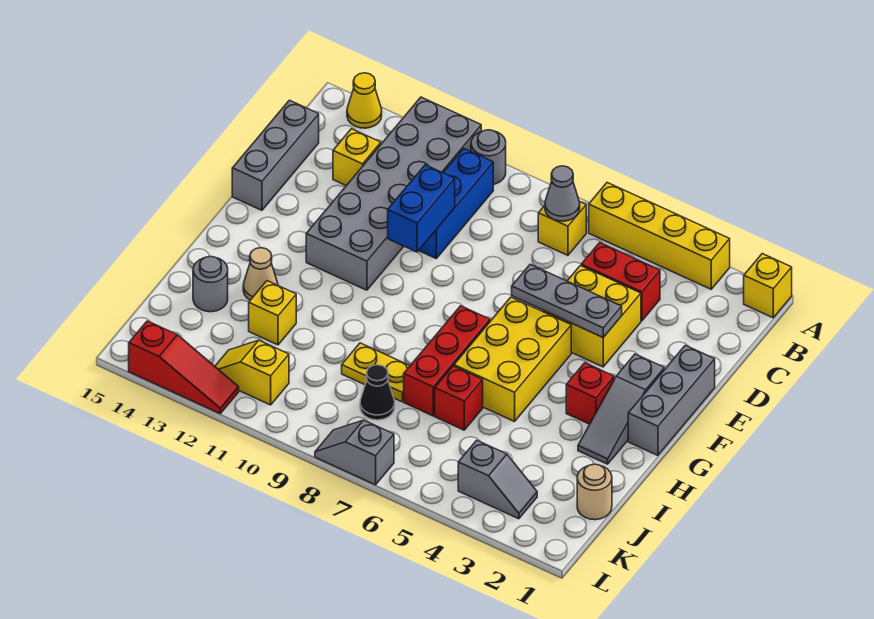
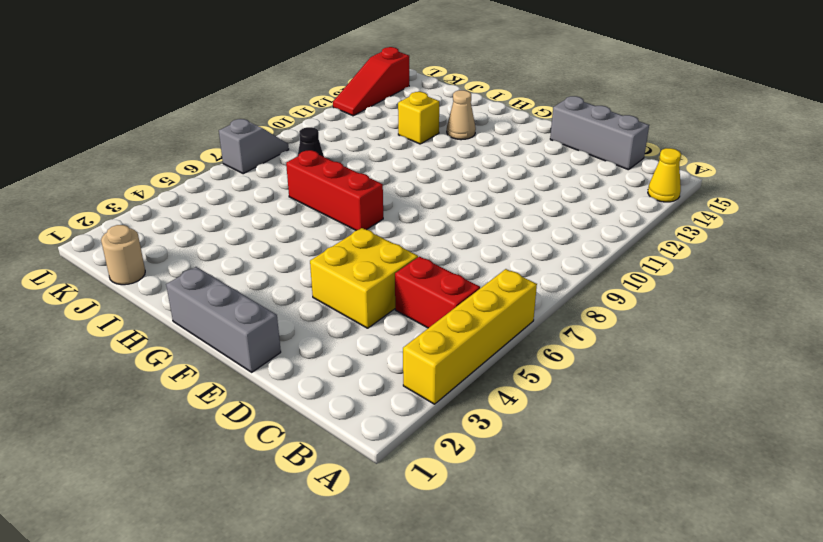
red 1x2 brick [395,257,480,328] -> red 1x2 brick turned to [581,243,660,321]
none -> yellow 1x1 brick [744,254,792,318]
none -> grey 1x1 round brick [471,130,506,184]
none -> grey 2x6 brick [306,97,481,290]
none -> yellow 1x1 brick [538,201,586,255]

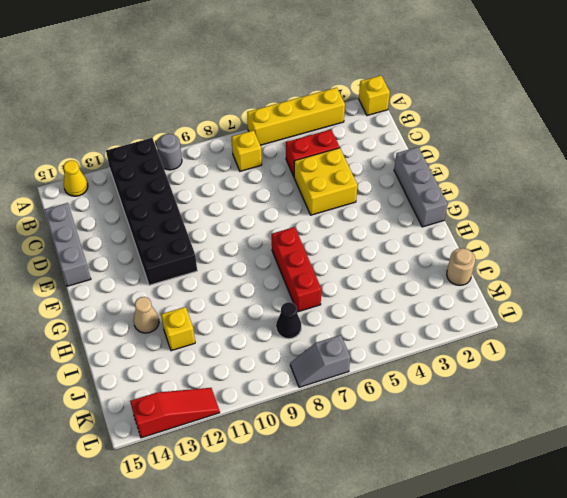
black 2x6 brick [106,138,197,285] -> grey 2x6 brick [306,97,481,290]
none -> blue 1x3 brick [419,149,493,258]
none -> yellow 1x1 brick [333,129,381,186]
none -> grey 1x3 slope [578,354,664,464]
none -> yellow 2x3 brick [454,297,571,422]

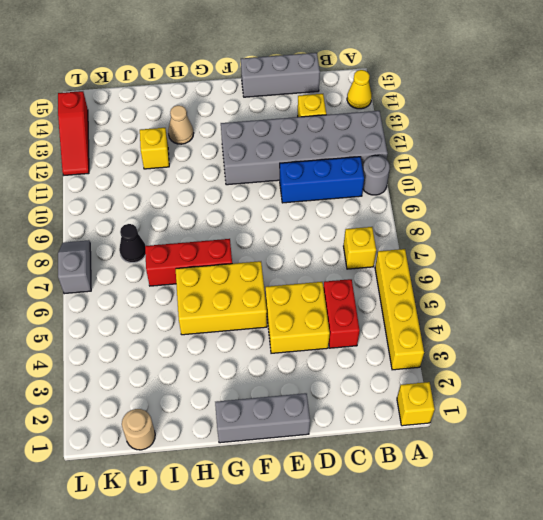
none -> grey 1x3 slope [578,354,664,464]
none -> red 1x1 brick [566,363,614,424]
none -> red 1x1 brick [435,366,483,430]
none -> yellow 1x2 plate [342,343,410,402]

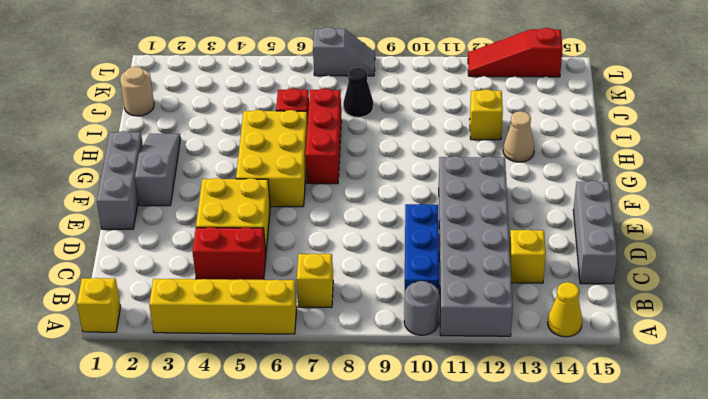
none -> red 1x1 brick [566,363,614,424]
none -> yellow 1x2 plate [342,343,410,402]
none -> grey 1x1 round brick [193,256,228,312]
none -> grey 1x2 slope [458,440,537,519]

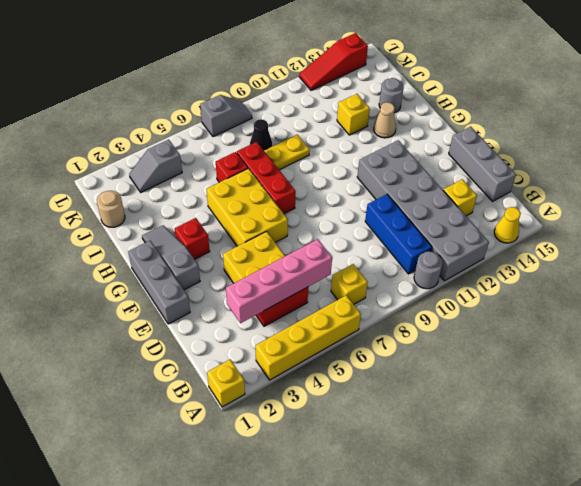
pink 1x4 brick [226,239,332,323] -> none
none -> yellow 1x2 slope [215,340,289,405]
none -> grey 1x1 cone [545,166,580,221]
none -> blue 1x2 brick [388,165,455,252]
none -> grey 1x3 plate [512,264,622,337]

